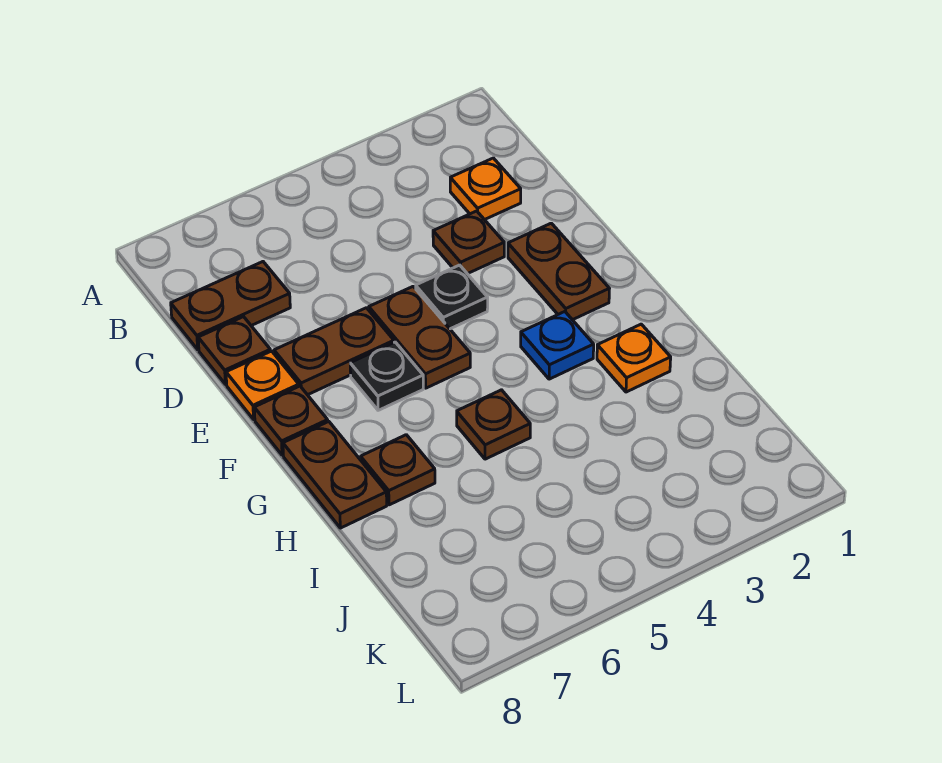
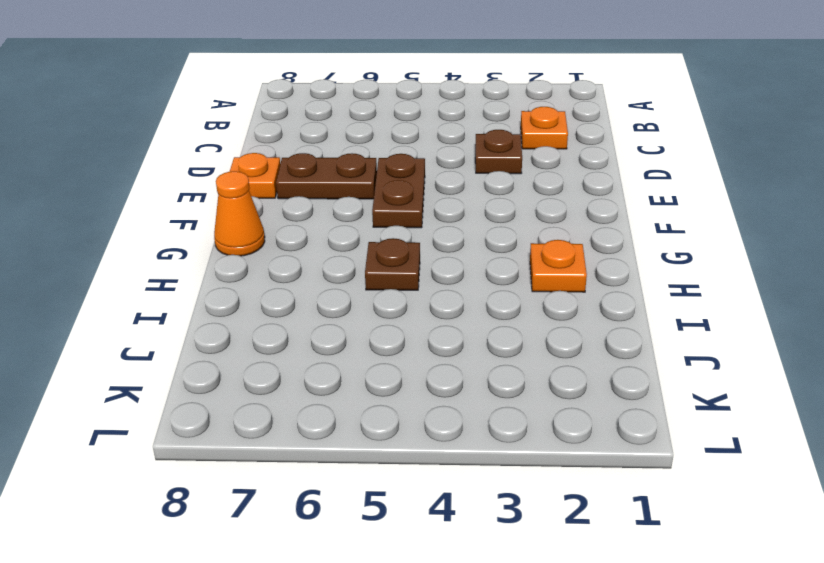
orange 1x1 cone [214,171,265,256] -> brown 1x2 plate [283,422,387,528]
none -> brown 1x2 plate [171,262,290,350]
none -> brown 1x1 plate [198,317,270,384]
none -> brown 1x2 plate [508,223,610,320]

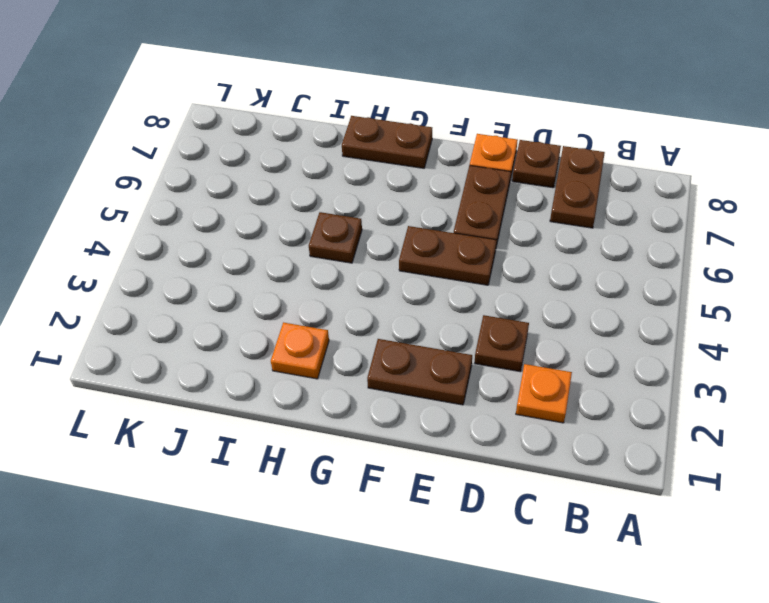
none -> black 1x1 plate [416,265,488,329]
none -> black 1x1 plate [350,342,423,410]
none -> brown 1x1 plate [254,386,328,455]

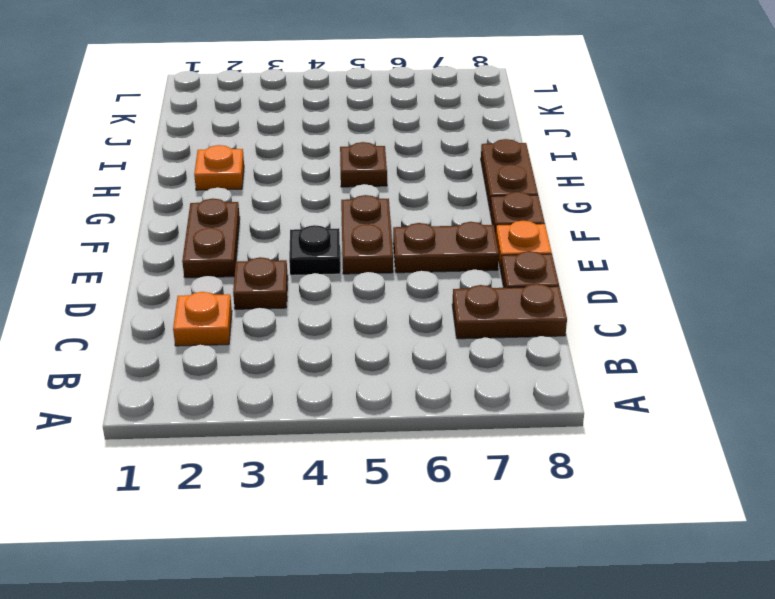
none -> black 1x1 plate [350,342,423,410]
none -> blue 1x1 plate [521,312,594,379]
none -> brown 1x1 plate [361,435,435,505]

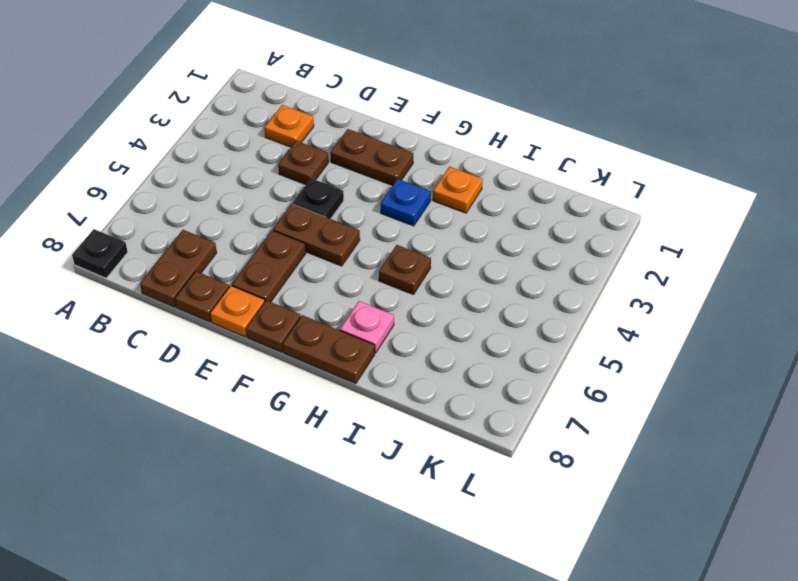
black 1x1 plate [72,229,128,278] -> black 1x1 plate moved to [350,342,423,410]
pink 1x1 plate [340,301,394,353] -> brown 1x1 plate [361,435,435,505]

